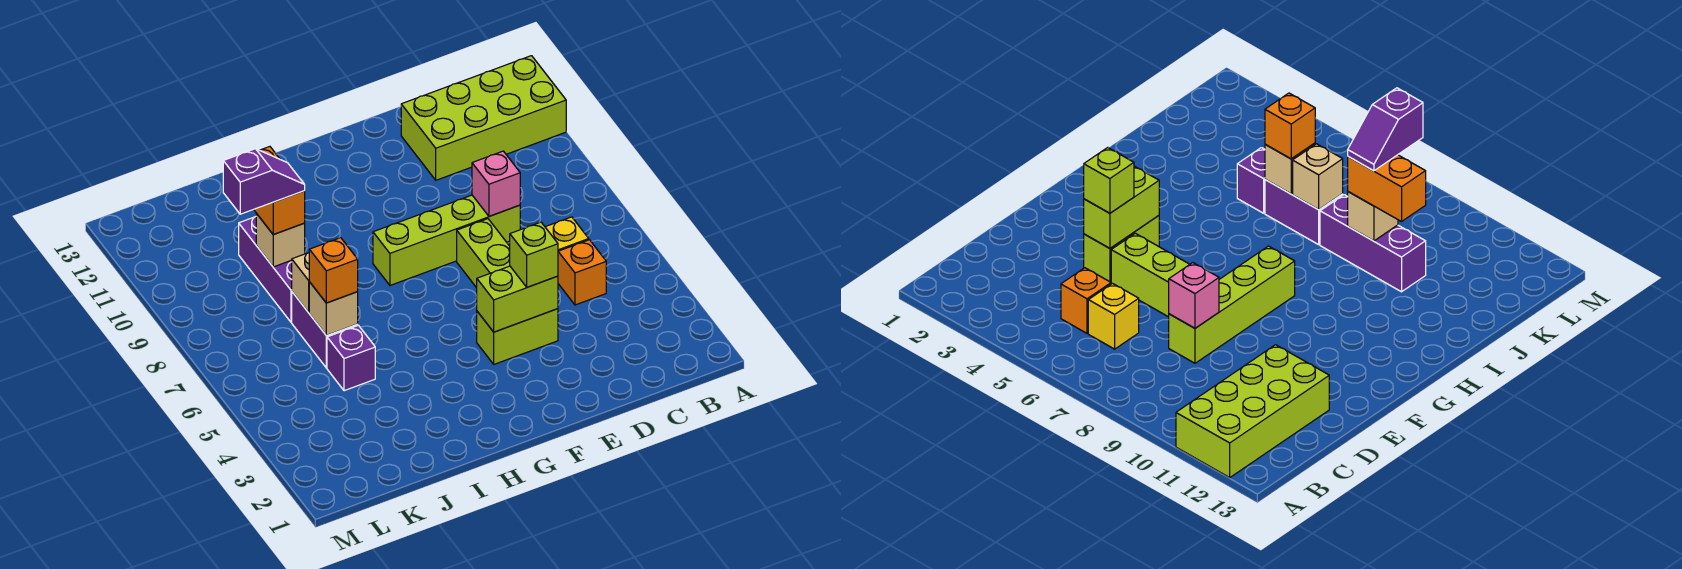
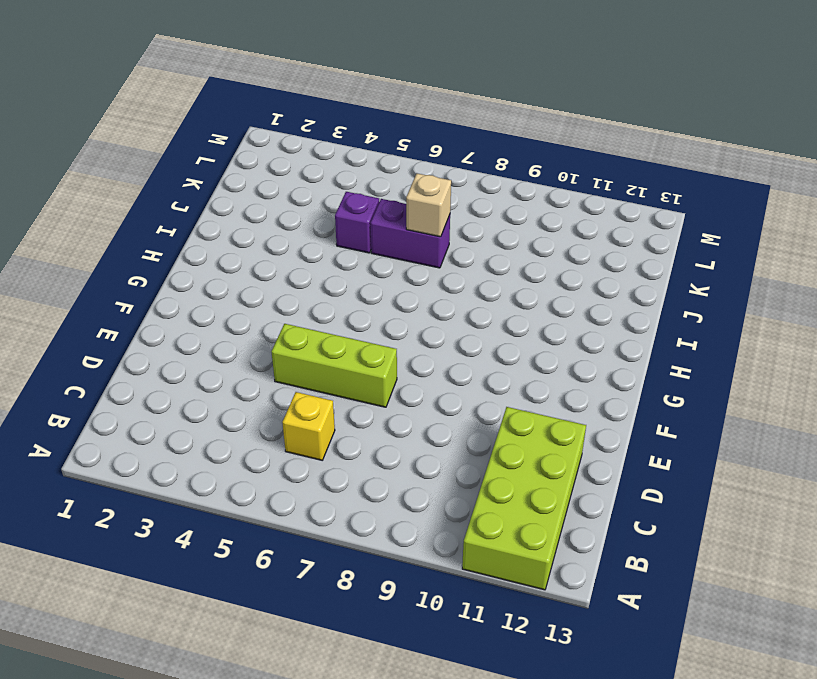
none -> orange 1x1 brick [558,240,606,305]
none -> lime 1x4 brick [373,195,520,285]
none -> lime 1x2 brick [477,309,558,364]

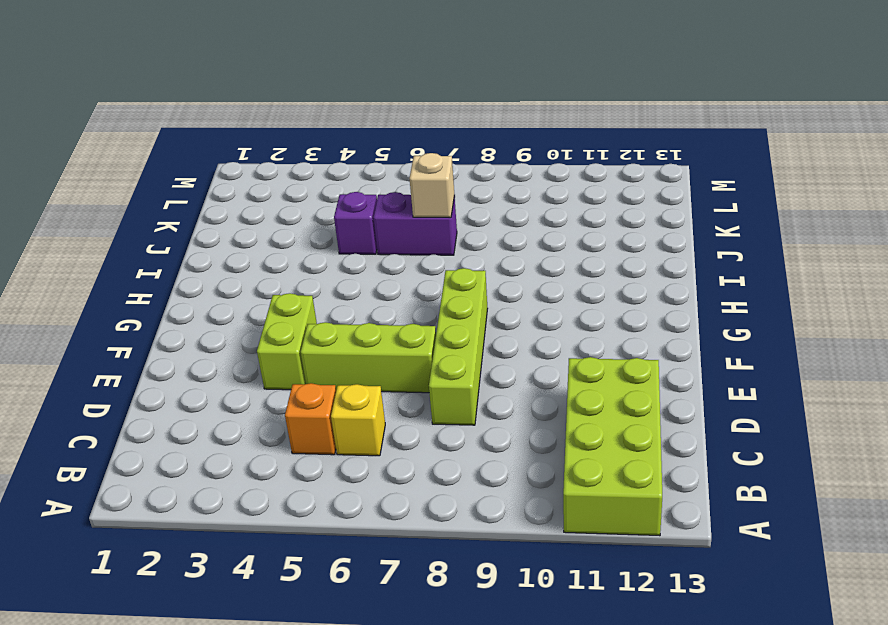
none -> purple 1x3 brick [239,217,292,322]
none -> pink 1x1 brick [472,151,520,216]
none -> lime 1x2 brick [477,266,558,332]

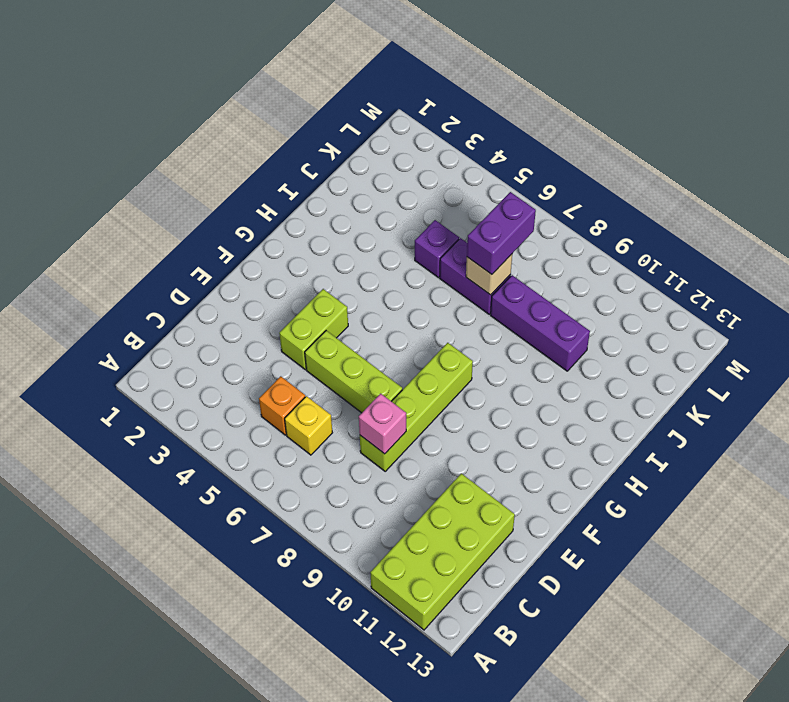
purple 1x2 brick [467,192,536,274] -> none
none -> lime 1x2 brick [477,266,558,332]
none -> tan 1x1 brick [309,282,358,335]
none -> tan 1x1 brick [256,214,305,267]

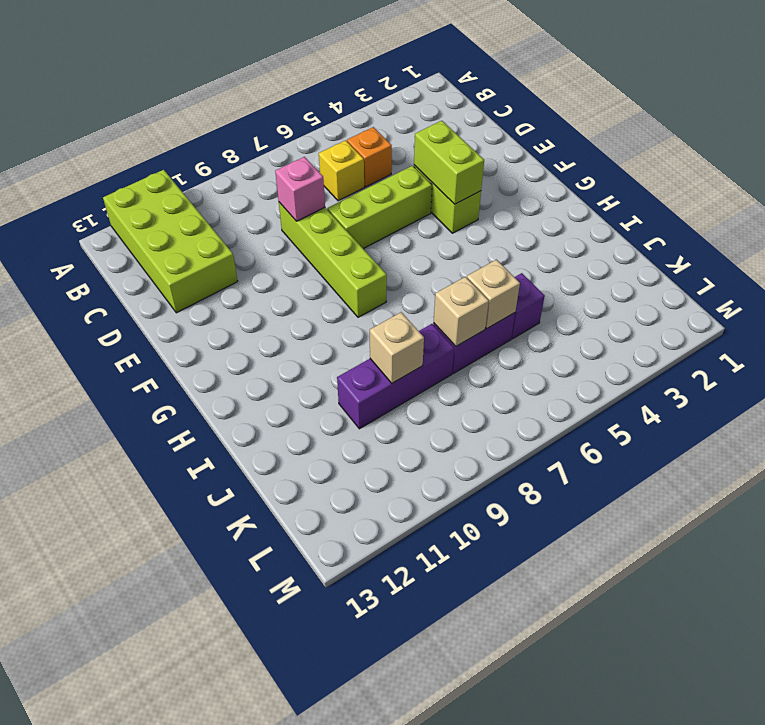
none -> lime 1x1 brick [510,222,558,287]
none -> orange 1x1 brick [309,238,358,303]
none -> orange 1x2 brick [254,147,305,235]

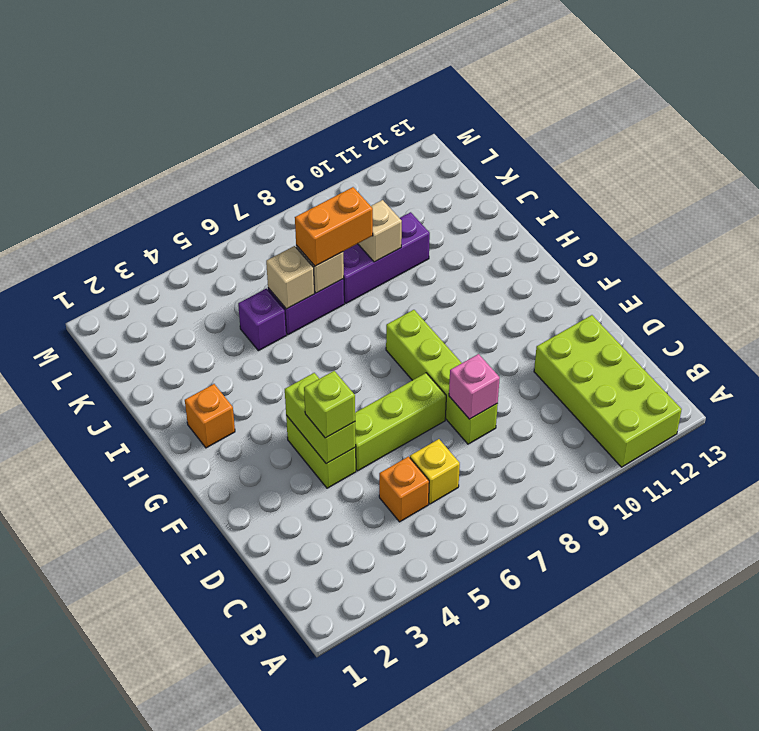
orange 1x1 brick [185,384,235,448] -> orange 1x1 brick moved to [309,238,358,303]
orange 1x2 brick [295,187,373,266] -> orange 1x2 brick moved to [254,147,305,235]
none -> purple 1x2 slope [223,149,305,214]

